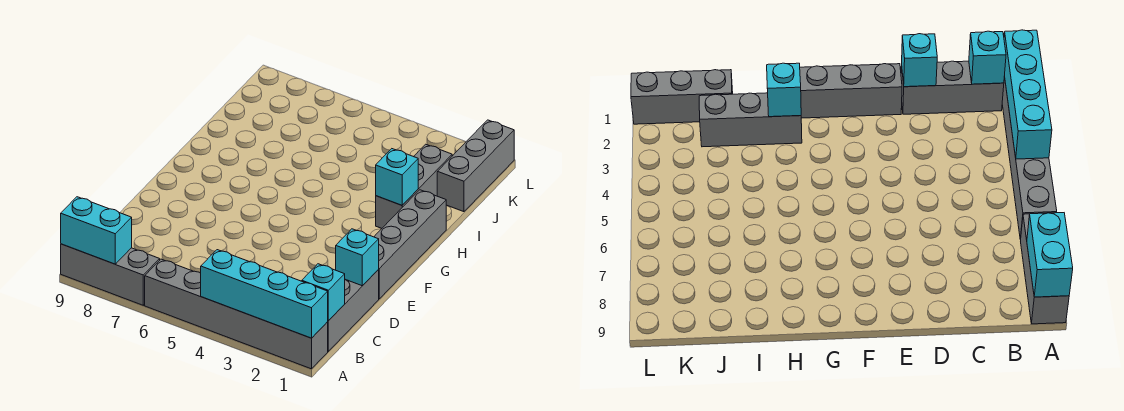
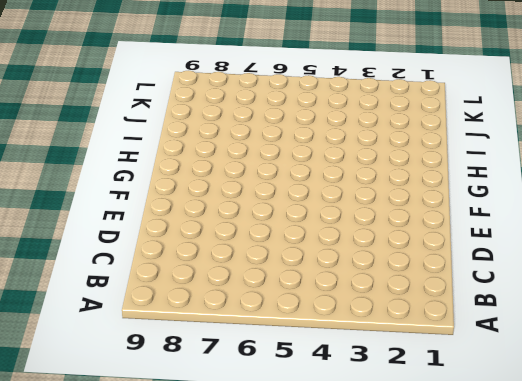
none -> grey 1x6 brick [145,259,328,369]
none -> grey 1x3 brick [61,244,160,305]

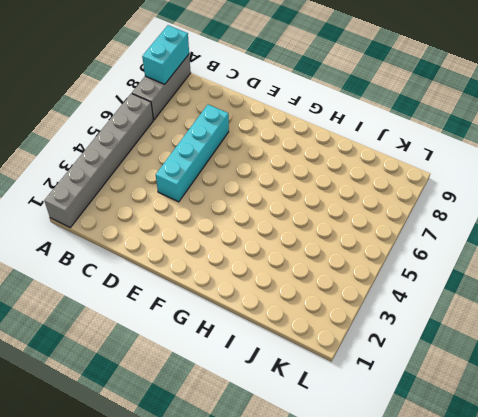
cyan 1x4 brick [156,105,229,202] -> cyan 1x4 brick moved to [201,250,328,338]
none -> grey 1x3 brick [328,270,379,351]
none -> grey 1x4 brick [374,190,447,299]

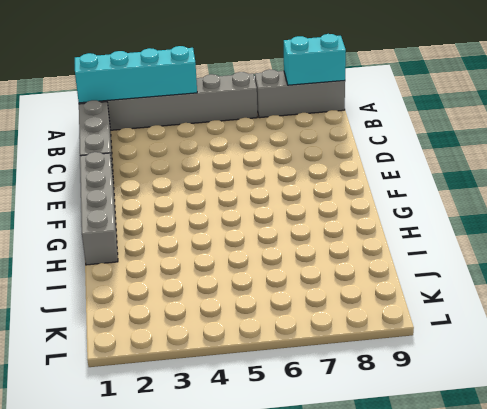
none -> grey 1x3 brick [376,144,452,228]
none -> grey 1x3 brick [437,120,514,212]

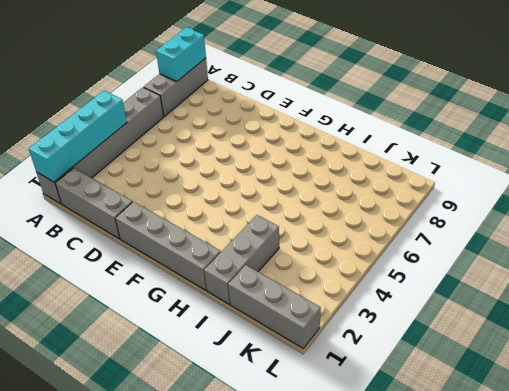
grey 1x3 brick [204,215,279,304] -> grey 1x3 brick turned to [376,144,452,228]
none -> cyan 1x1 brick [302,264,345,321]
none -> cyan 1x1 brick [336,229,379,286]

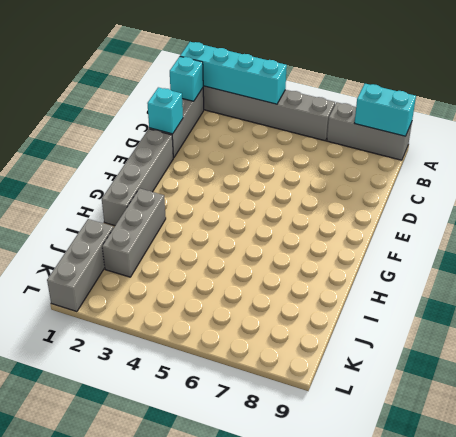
none -> cyan 1x1 brick [376,149,418,205]

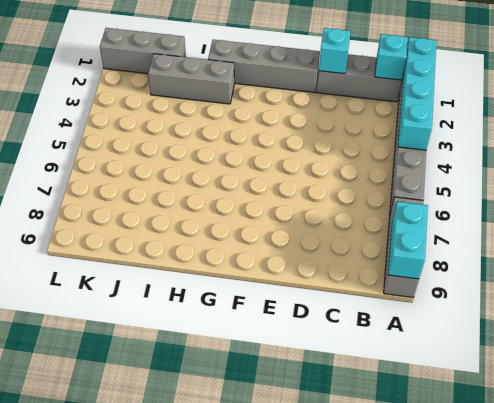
none -> cyan 1x1 brick [376,149,418,205]

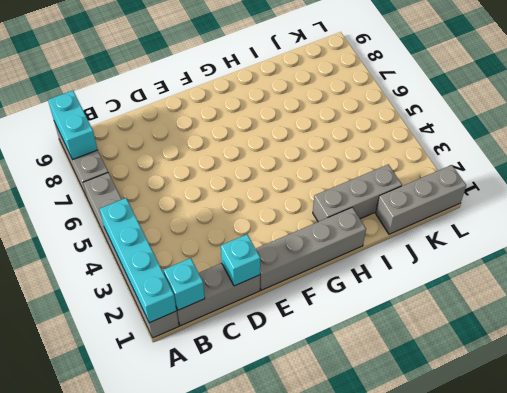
none -> cyan 1x1 brick [376,149,418,205]

